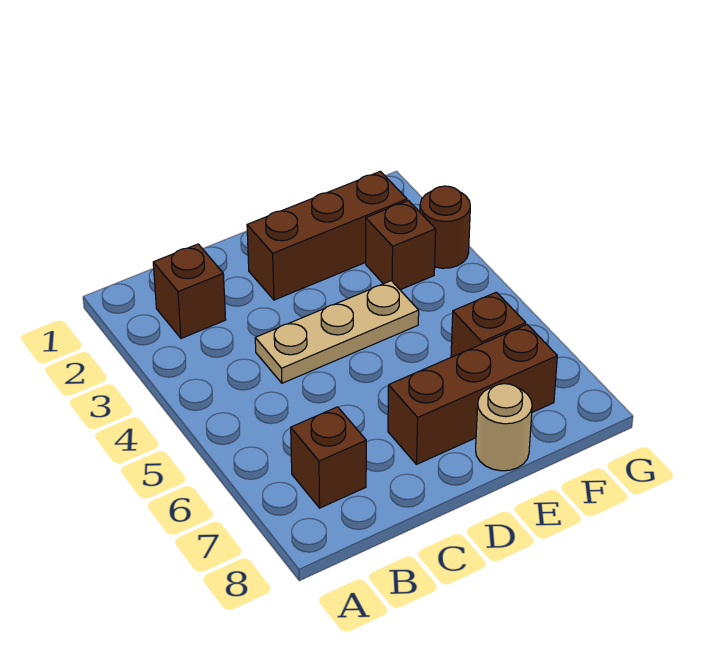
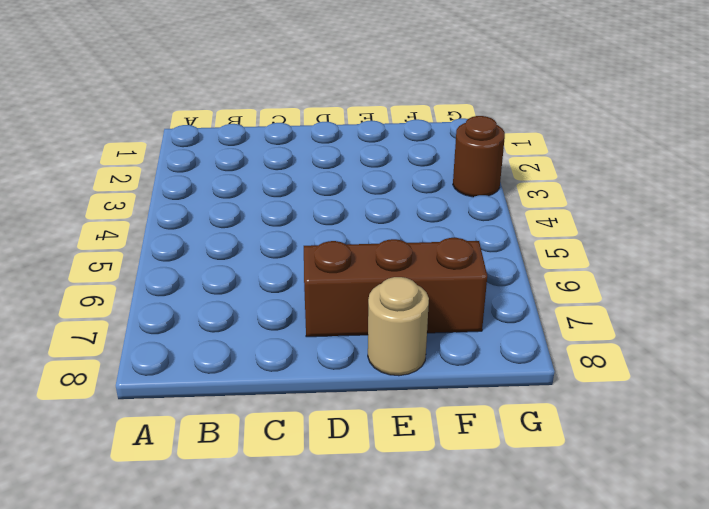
none -> brown 1x1 brick [153,244,226,338]
none -> brown 1x1 brick [291,407,366,508]

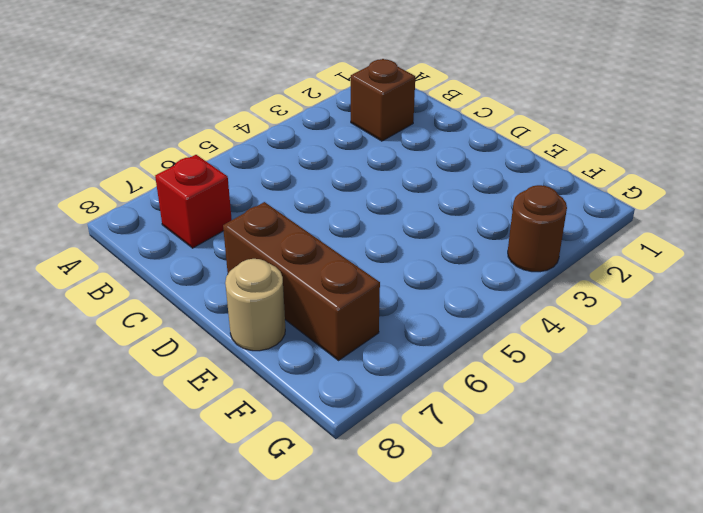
red 1x1 brick [155,155,232,248] -> brown 1x1 brick [291,407,366,508]
none -> tan 1x3 plate [255,281,419,383]
none -> brown 1x3 brick [247,171,407,300]

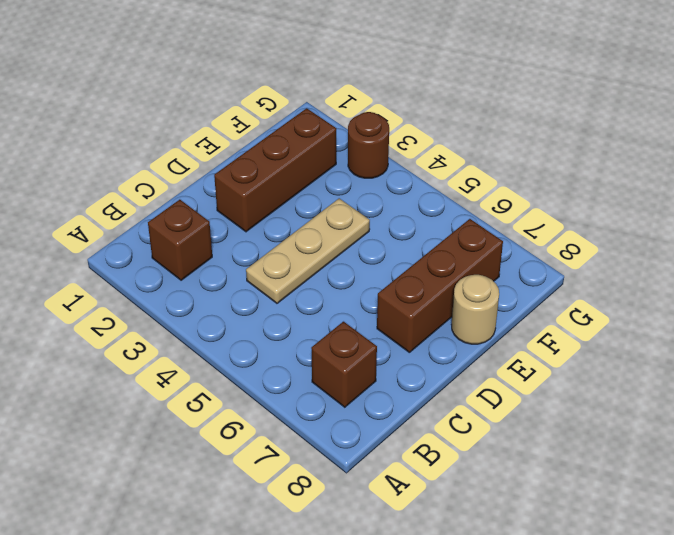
none -> brown 1x1 brick [366,201,436,290]
none -> brown 1x1 brick [451,292,526,357]

